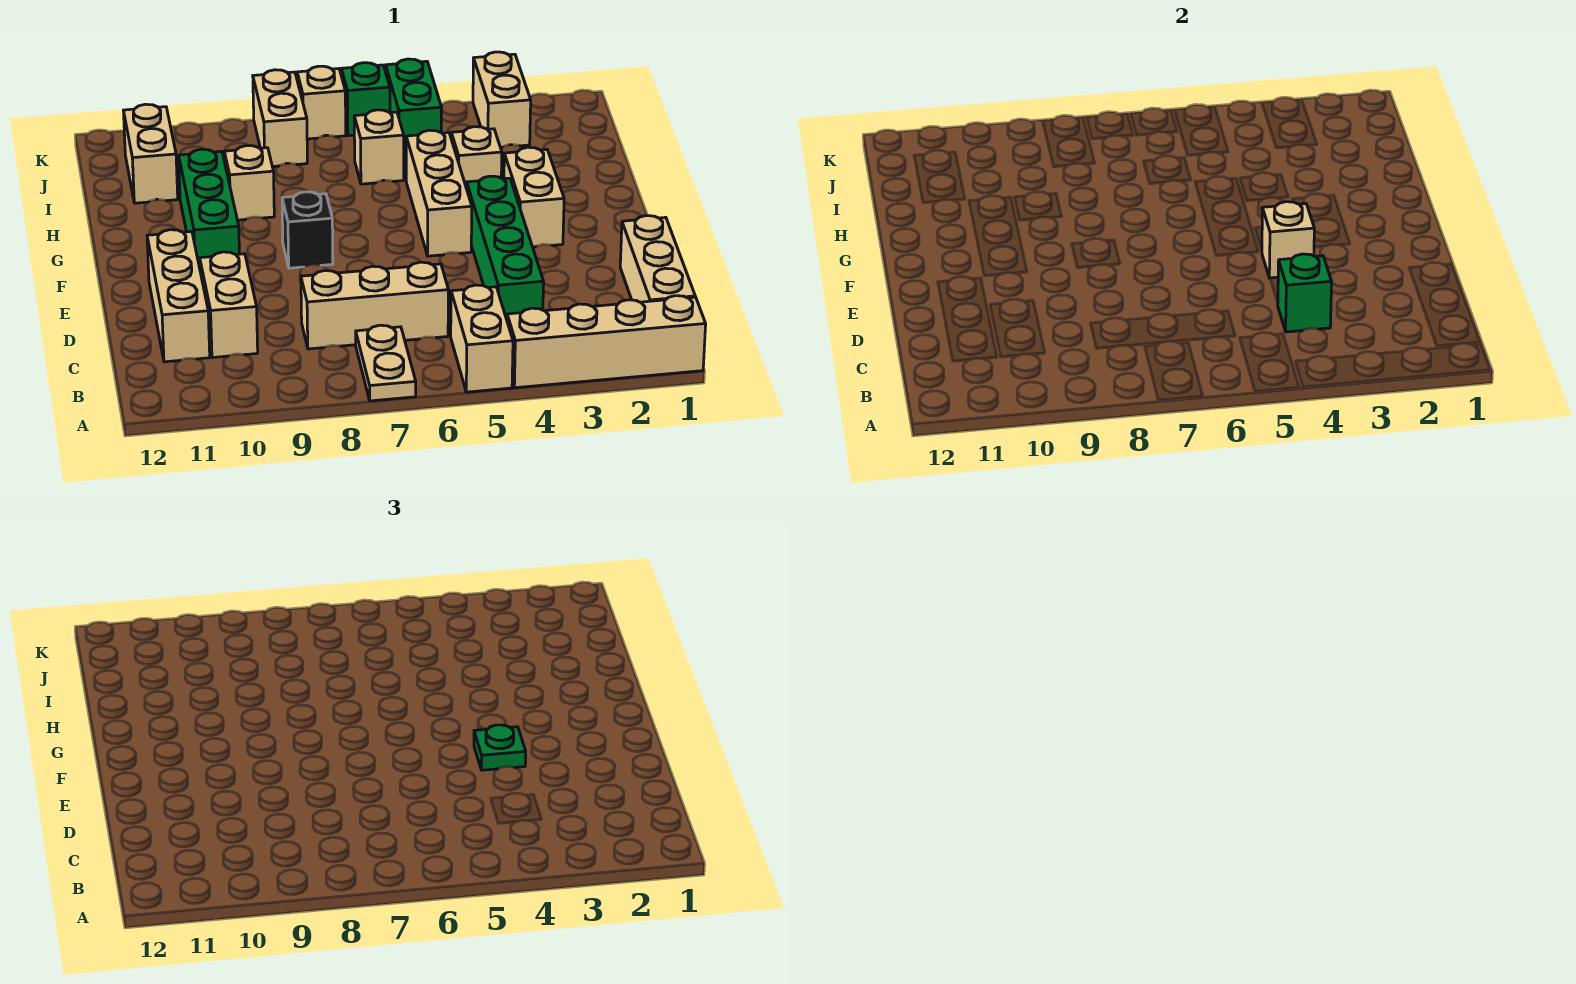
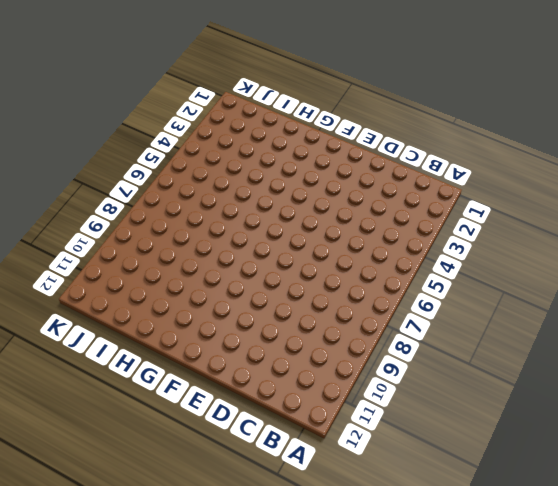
none -> tan 1x4 brick [507,296,706,388]
none -> tan 1x2 brick [451,285,513,392]
none -> tan 1x2 plate [356,325,416,401]

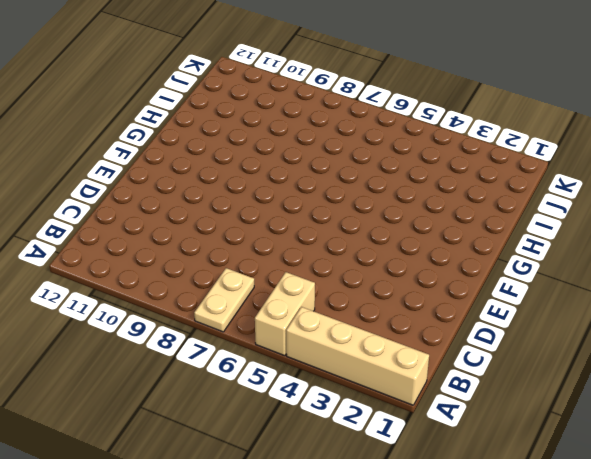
none -> tan 1x3 brick [620,216,695,302]
none -> green 1x4 brick [467,176,544,319]
none -> tan 1x3 brick [301,262,448,349]

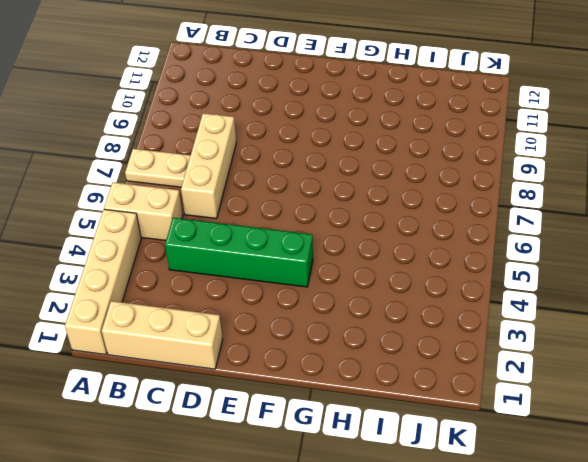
none -> tan 1x2 brick [200,252,258,358]
none -> tan 1x3 brick [147,230,210,362]
none -> tan 1x2 brick [504,147,564,247]

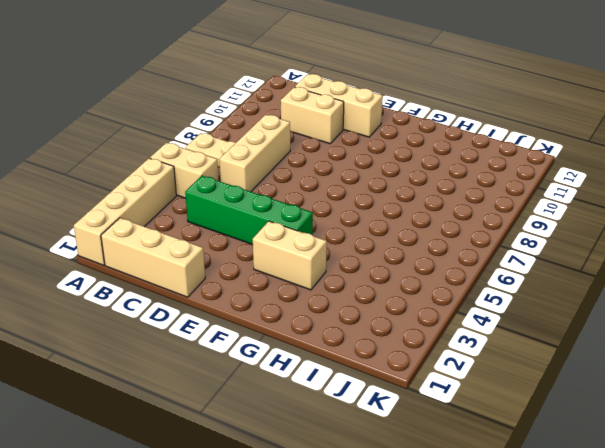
none -> tan 1x3 brick [406,130,472,256]
none -> black 1x1 brick [282,192,333,268]
none -> green 1x3 brick [179,149,239,268]

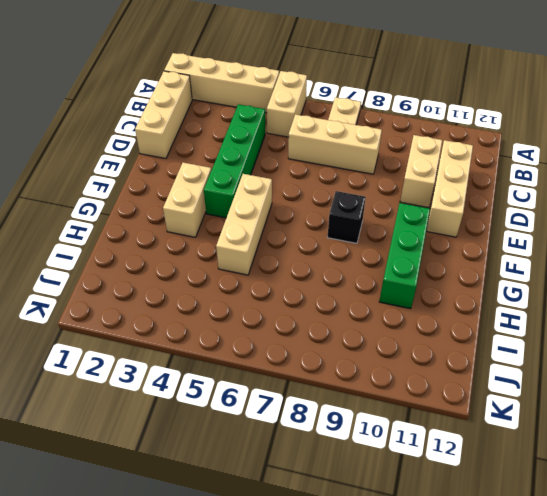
none -> tan 1x1 brick [451,127,502,188]
none -> tan 1x1 brick [224,146,274,220]
none -> tan 1x1 brick [354,110,404,184]

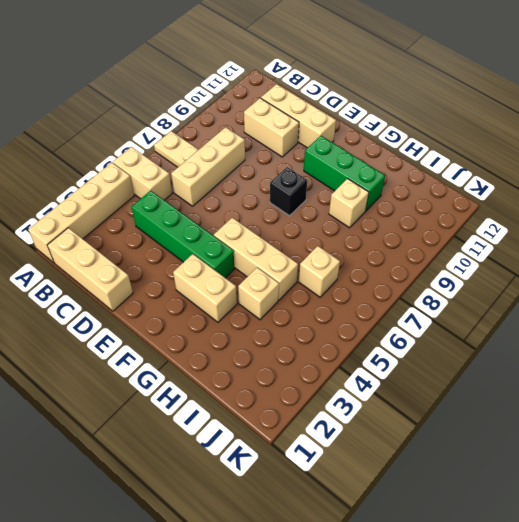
none -> tan 1x2 brick [123,104,178,203]
none -> tan 1x2 brick [473,52,531,147]
none -> green 1x2 brick [386,59,442,156]

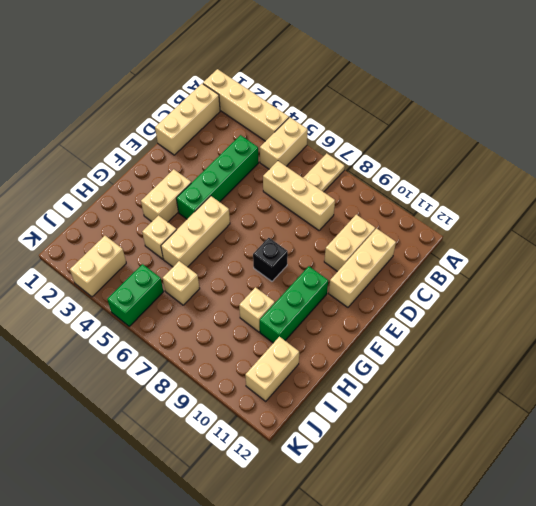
none -> tan 1x2 brick [253,70,307,167]
none -> green 1x1 brick [341,63,390,136]
none -> tan 1x1 brick [297,66,346,139]

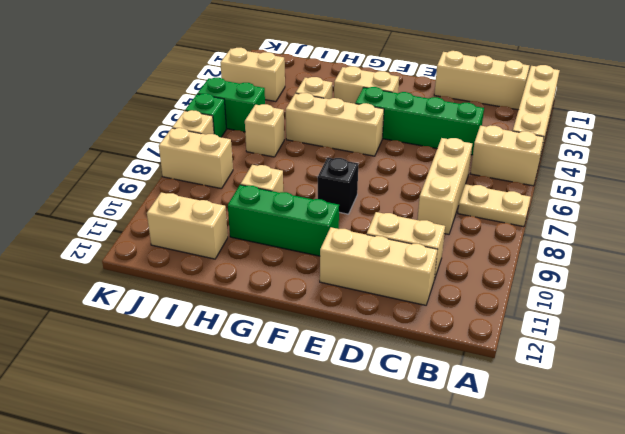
none -> green 1x1 brick [1278,254,1332,332]
none -> tan 1x1 brick [1262,202,1314,278]
none -> green 1x1 plate [474,725,526,770]

